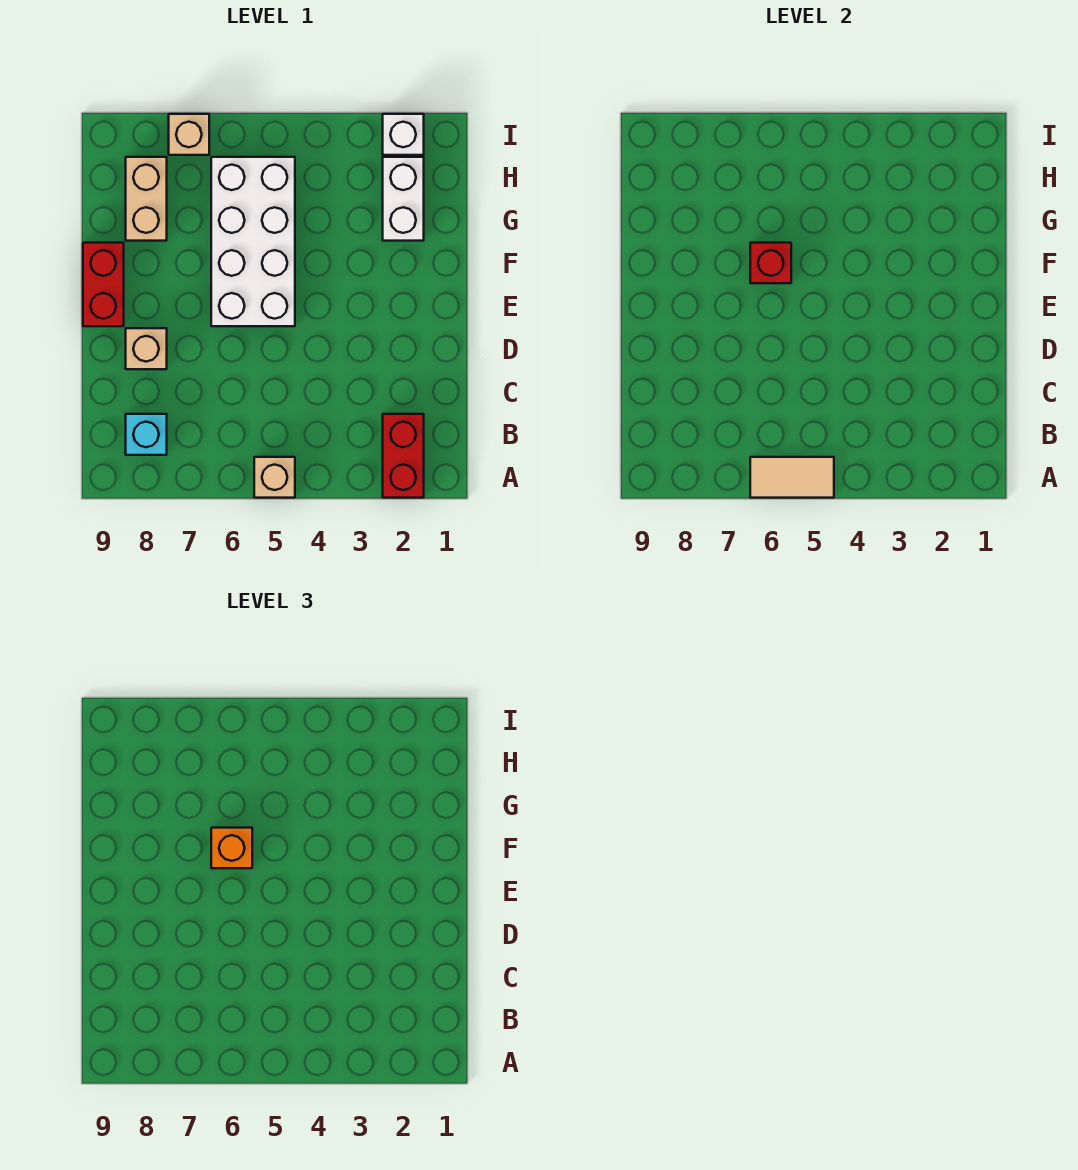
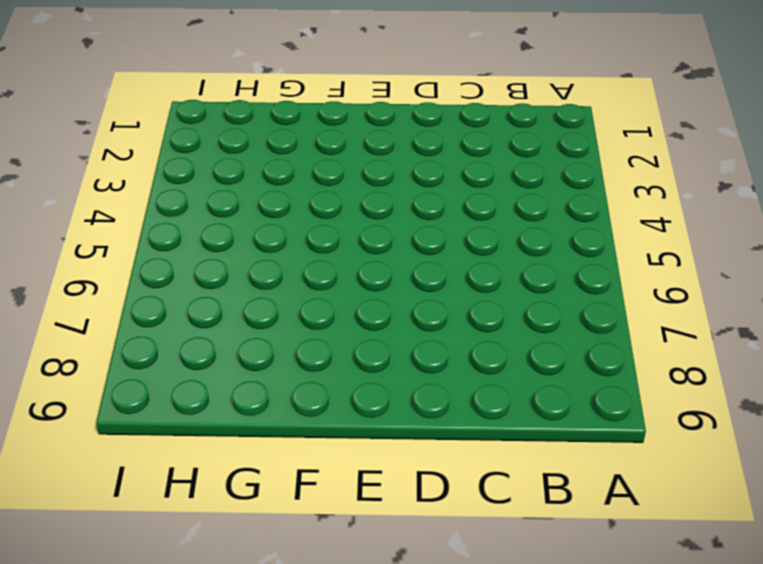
none -> red 1x2 brick [383,414,424,498]
none -> tan 1x1 brick [254,457,295,498]
none -> cyan 1x1 brick [126,414,167,455]

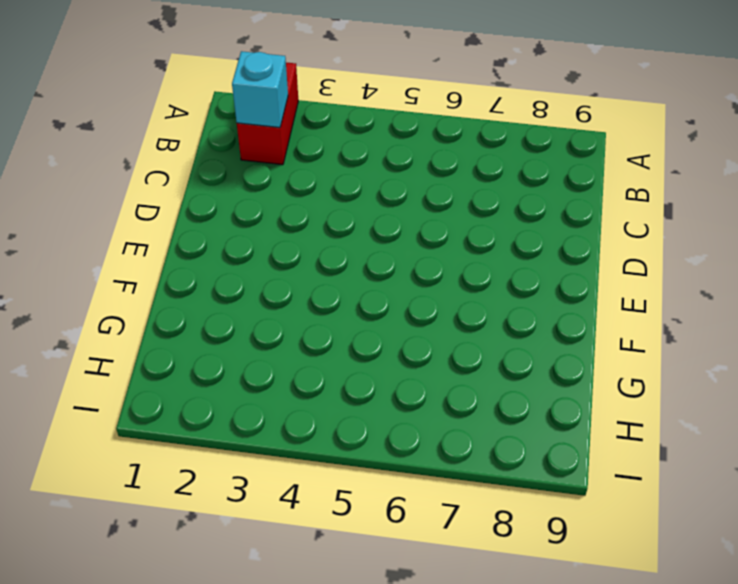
cyan 1x1 brick [232,51,288,128] -> cyan 1x1 brick moved to [126,414,167,455]
none -> tan 1x1 brick [254,457,295,498]
none -> tan 1x1 brick [126,328,167,369]
none -> white 2x4 brick [211,157,295,326]

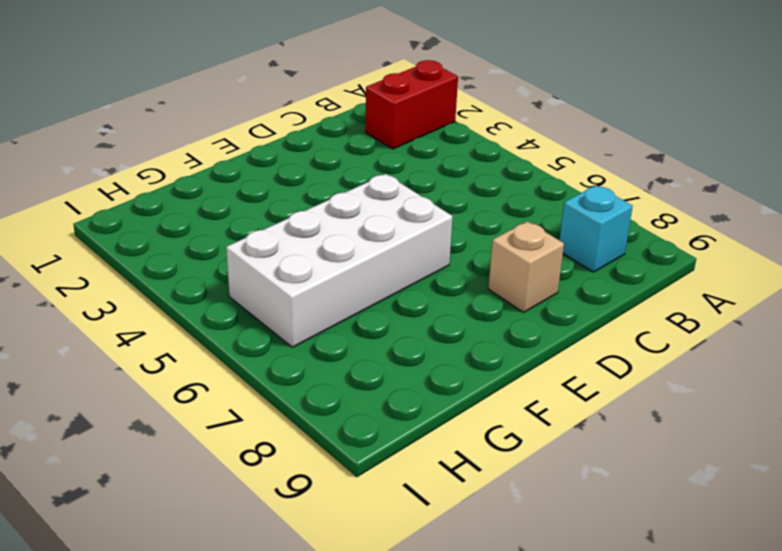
none -> tan 1x1 brick [254,457,295,498]
none -> red 1x2 brick [83,243,124,326]
none -> white 1x2 brick [383,157,424,241]

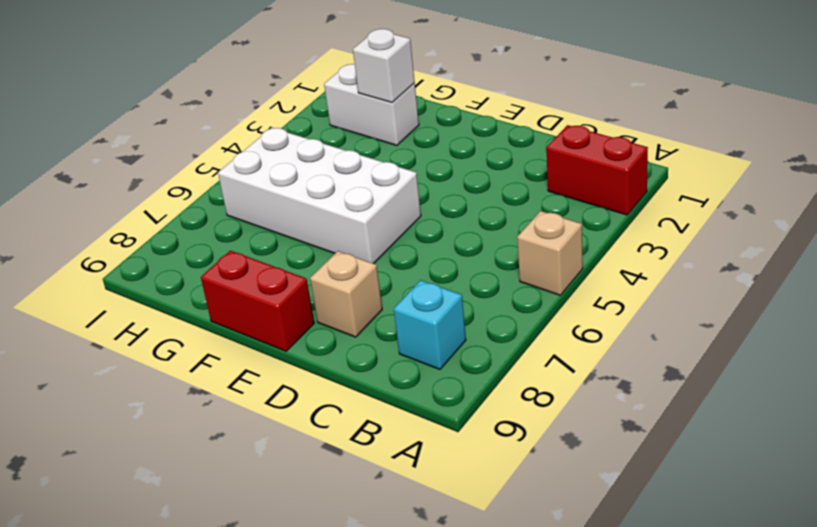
white 1x1 brick [353,29,415,103] -> white 1x1 brick moved to [383,114,424,155]
none -> tan 1x2 brick [126,157,167,241]
none -> tan 1x1 brick [169,114,209,155]
none -> tan 1x2 tile [750,457,834,498]

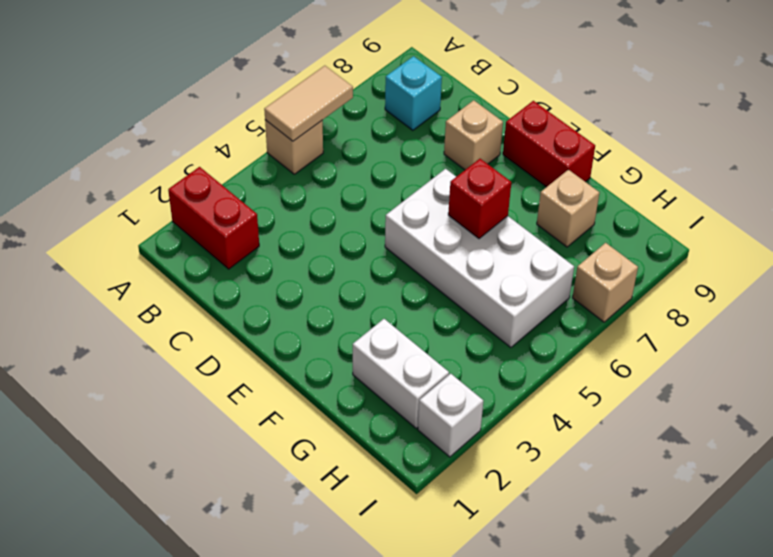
tan 1x1 brick [537,170,599,247] -> tan 1x2 brick [126,157,167,241]
none -> orange 1x1 brick [211,828,252,868]

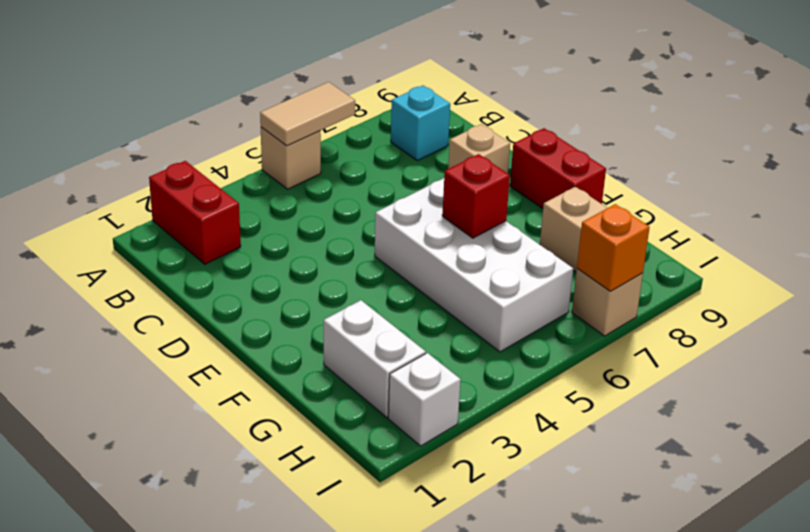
orange 1x1 brick [577,204,650,291] -> orange 1x1 brick moved to [211,828,252,868]

